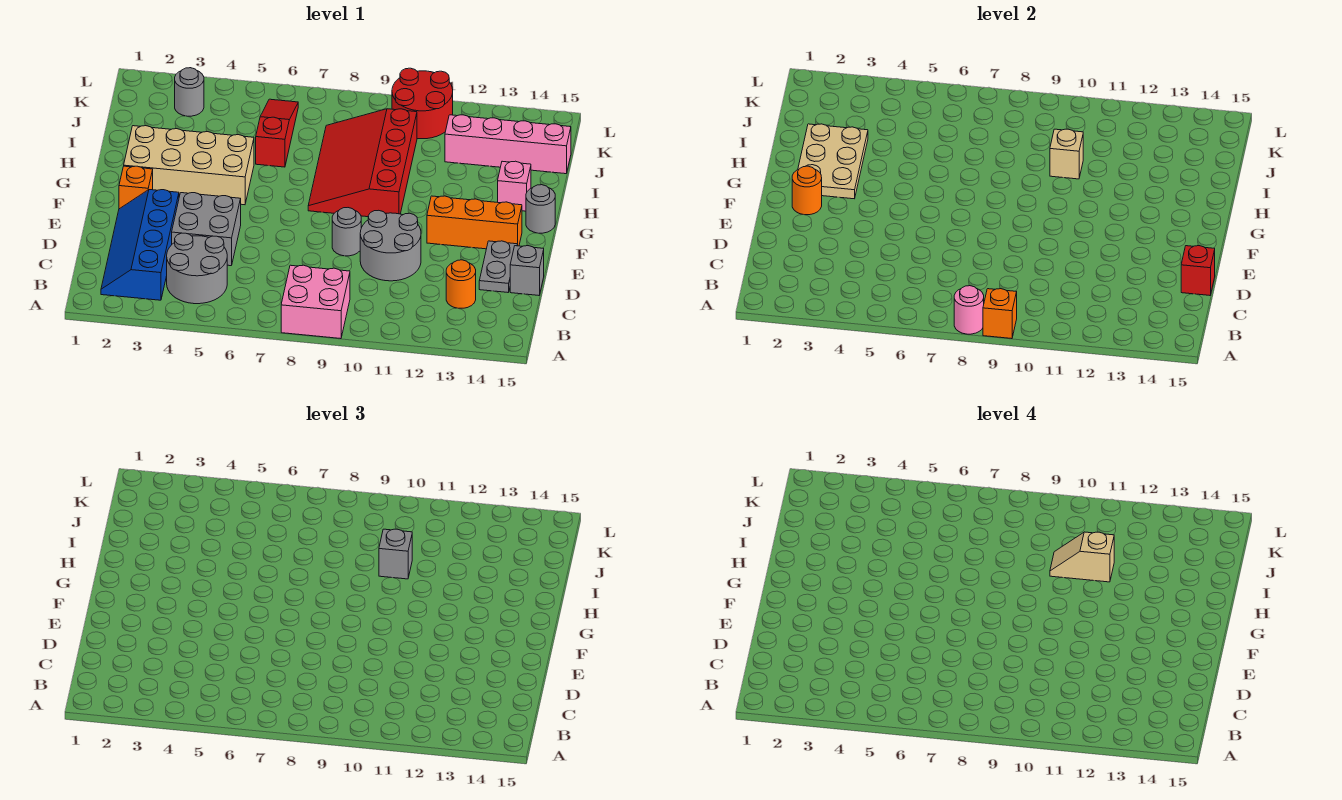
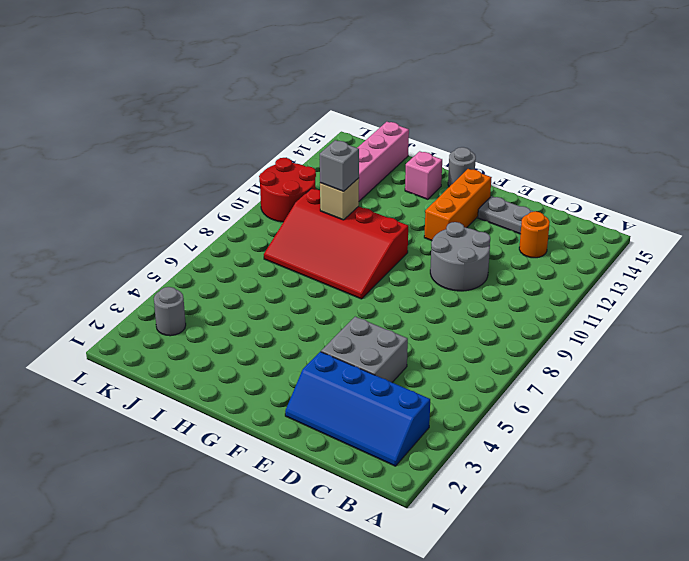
none -> pink 2x2 brick [281,265,350,339]
none -> grey 2x2 round brick [167,233,227,304]
none -> grey 1x1 brick [510,246,544,295]

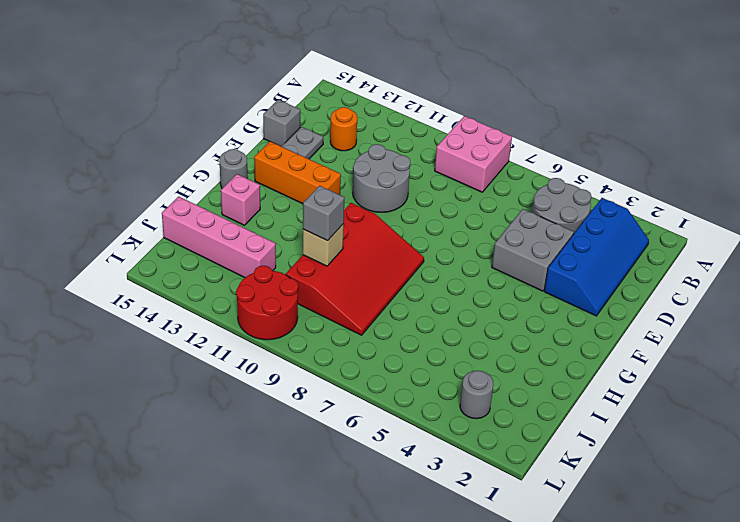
none -> grey 1x1 round brick [332,208,361,256]
none -> orange 1x1 brick [119,166,153,209]
none -> tan 2x4 brick [124,126,254,205]

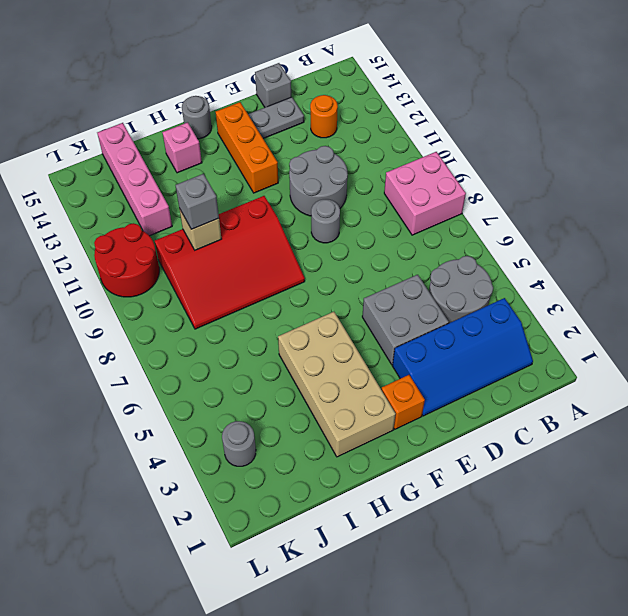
none -> red 1x3 slope [256,99,298,167]
none -> pink 1x1 round brick [954,286,984,334]
none -> orange 1x1 brick [983,289,1017,339]

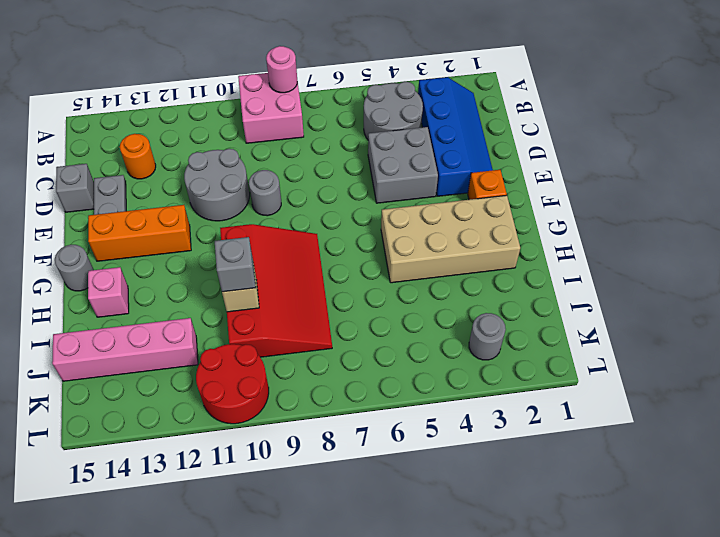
none -> red 1x3 slope [256,99,298,167]
none -> orange 1x1 brick [983,289,1017,339]
none -> red 1x1 brick [1181,246,1215,295]

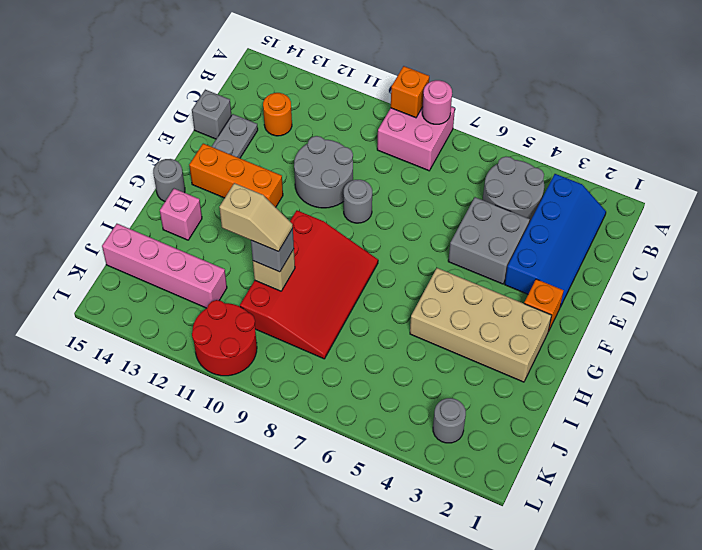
none -> red 1x3 slope [256,99,298,167]
none -> red 1x1 brick [1181,246,1215,295]
none -> orange 1x1 round brick [792,166,822,215]

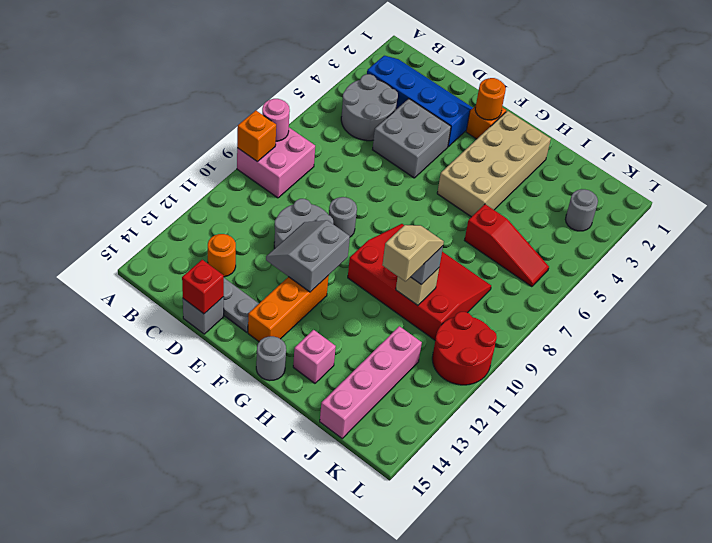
grey 2x2 slope [266,220,350,292] -> none
none -> tan 2x3 plate [798,124,868,199]

